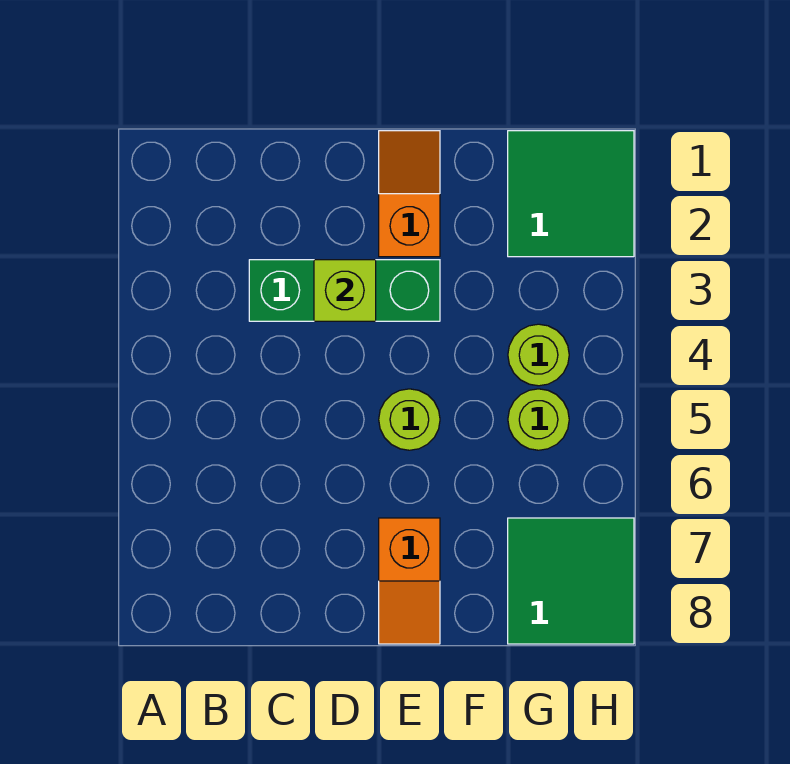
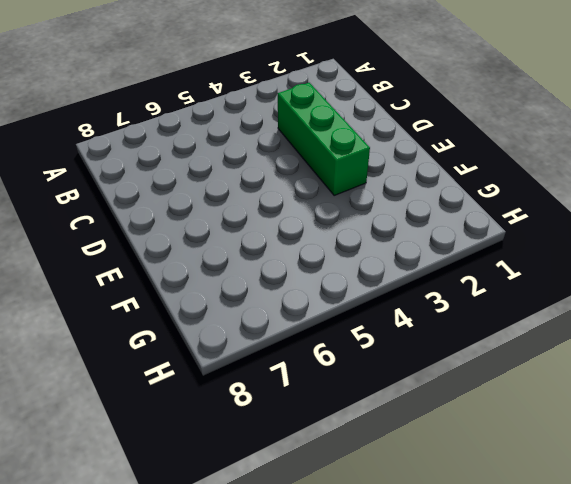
none -> orange 1x2 slope [379,131,440,257]
none -> lime 1x1 round brick [379,389,440,450]

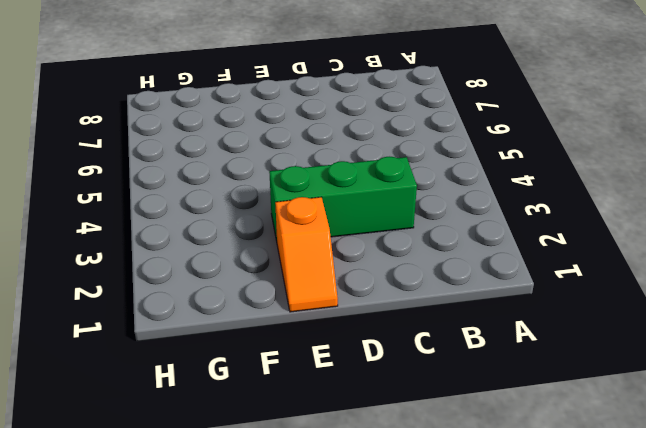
none -> lime 1x1 round brick [379,389,440,450]
none -> orange 1x2 slope [379,518,440,644]

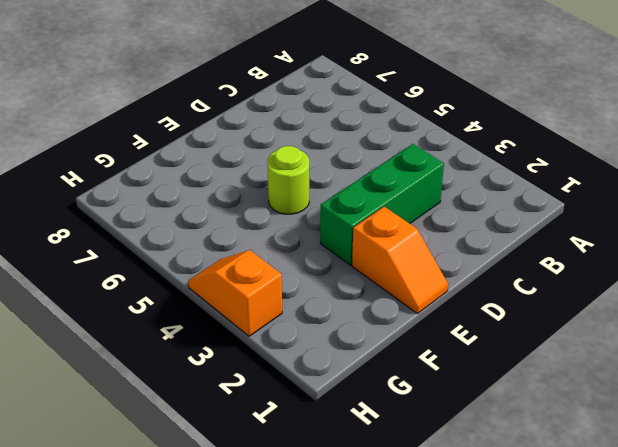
orange 1x2 slope [188,250,282,336] -> orange 1x2 slope moved to [379,518,440,644]
none -> green 2x2 tile [508,131,634,257]
none -> lime 1x1 round brick [508,324,569,386]

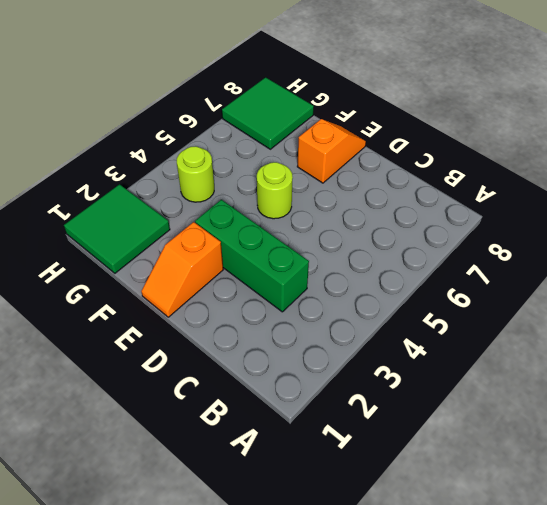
none -> lime 1x1 round brick [508,389,569,450]
none -> lime 1x1 brick [314,260,376,321]

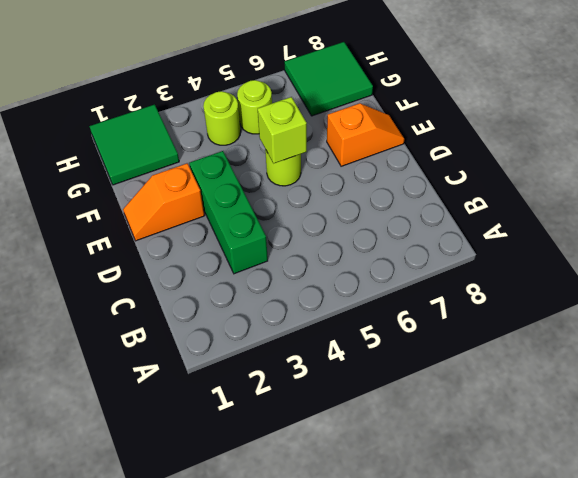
lime 1x1 brick [258,97,307,163] -> lime 1x1 brick moved to [314,260,376,321]

